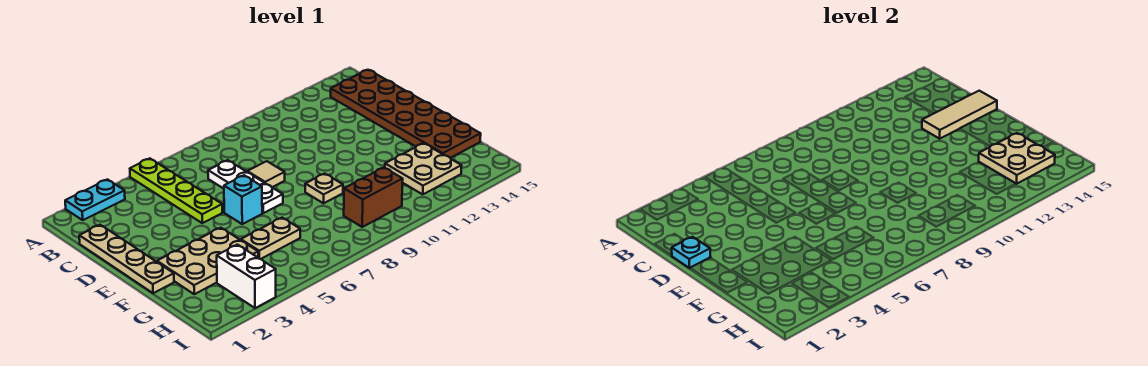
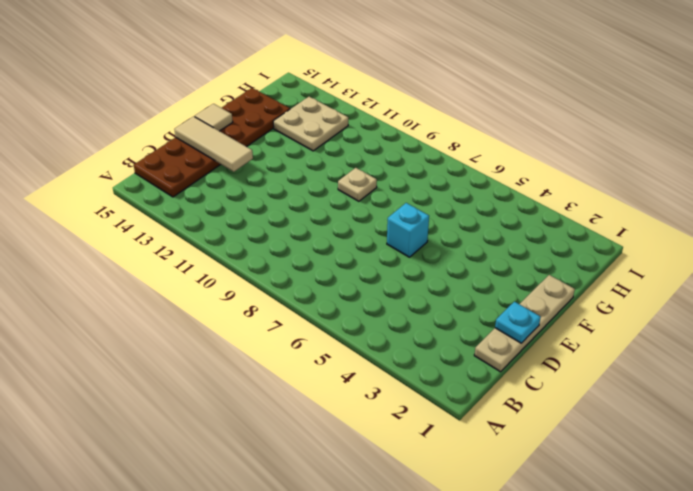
tan 1x1 tile [195,104,233,131] -> tan 1x1 tile moved to [247,161,285,187]
none -> cyan 1x2 plate [65,179,125,220]
none -> lime 1x4 plate [130,159,222,223]
none -> white 1x3 plate [208,160,283,213]

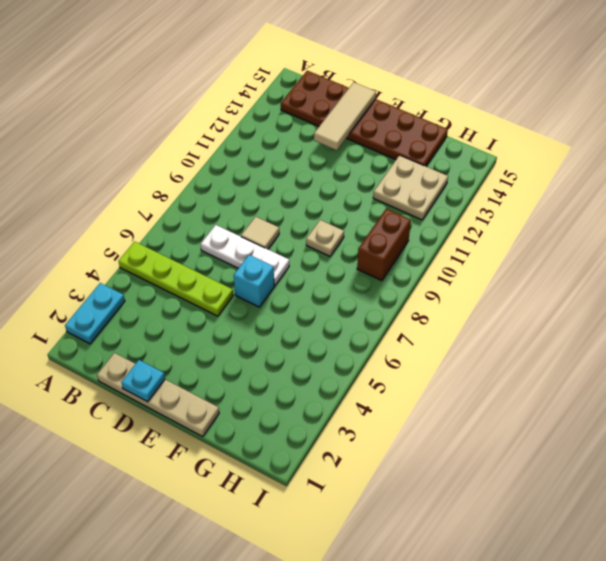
none -> tan 2x3 plate [157,228,258,294]
none -> tan 1x2 plate [241,218,300,259]
none -> white 1x2 brick [217,245,276,308]

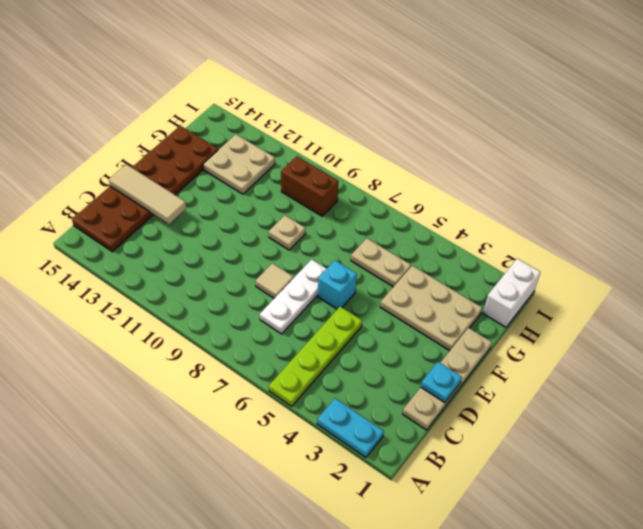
white 1x2 brick [483,258,540,327] -> white 1x2 brick moved to [217,245,276,308]
none -> tan 2x2 plate [979,133,1055,184]

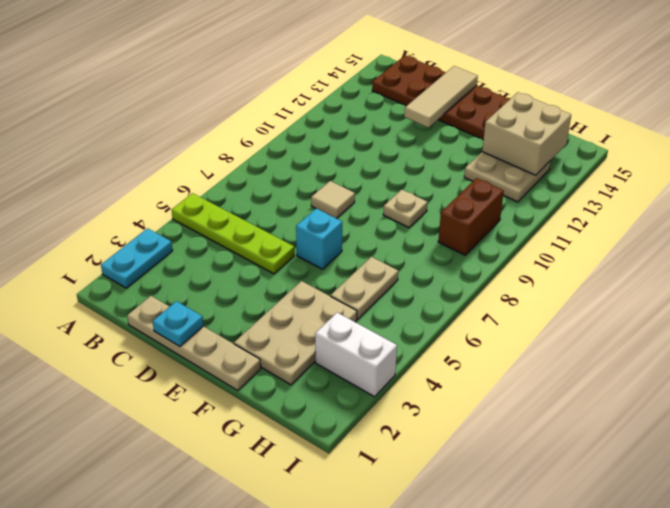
tan 2x2 brick [482,92,571,175] -> tan 2x2 plate [979,133,1055,184]
none -> white 1x3 plate [208,160,283,213]

